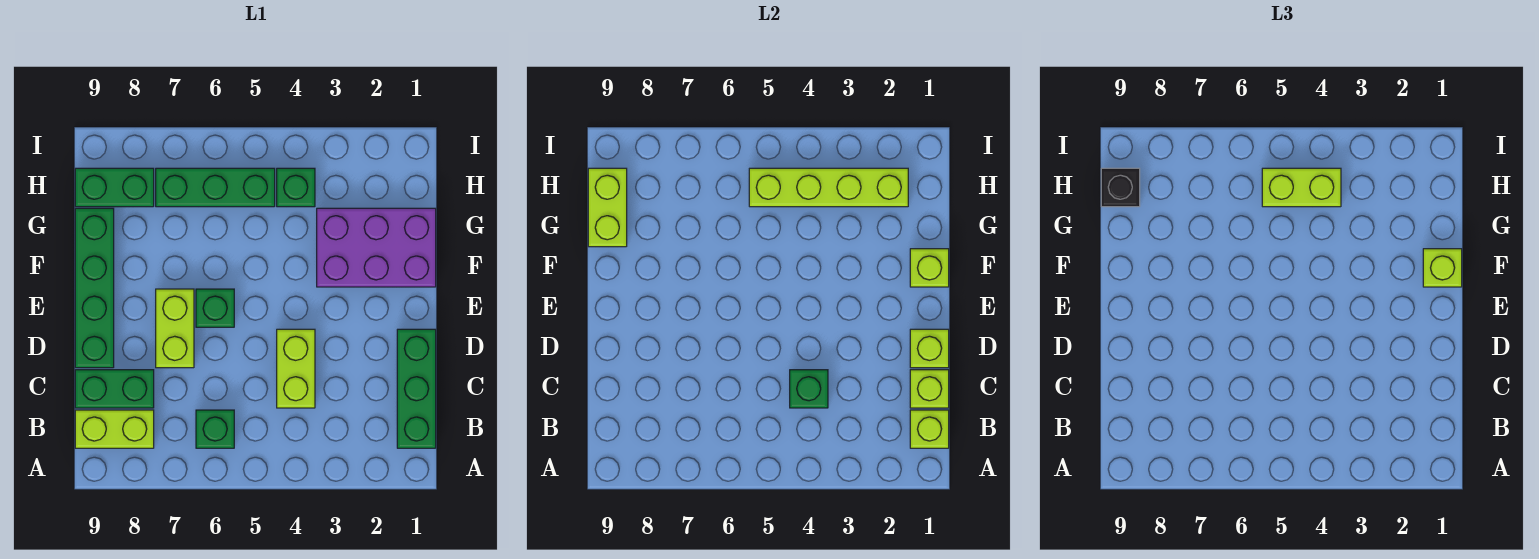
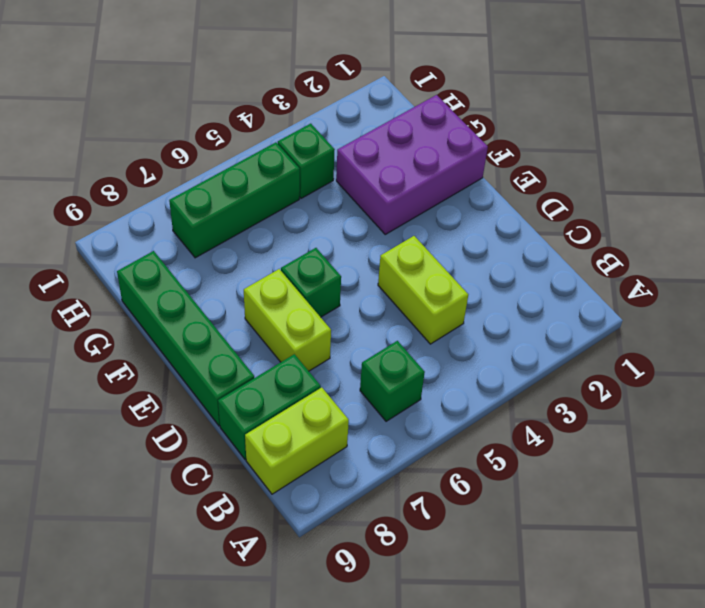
none -> green 1x3 brick [397,329,436,448]
none -> green 1x2 brick [75,168,154,207]
none -> lime 1x1 brick [910,410,949,448]

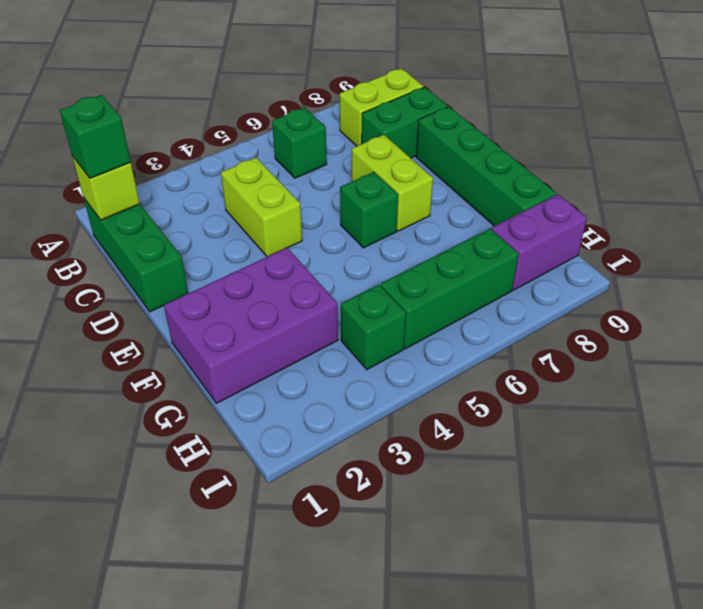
green 1x1 brick [60,95,131,178] -> green 1x1 brick moved to [790,370,828,408]
purple 1x2 brick [492,194,587,290] -> green 1x2 brick [75,168,154,207]
none -> lime 1x1 brick [910,370,949,408]
none -> lime 1x1 brick [910,329,949,368]
none -> lime 1x1 brick [910,249,949,287]

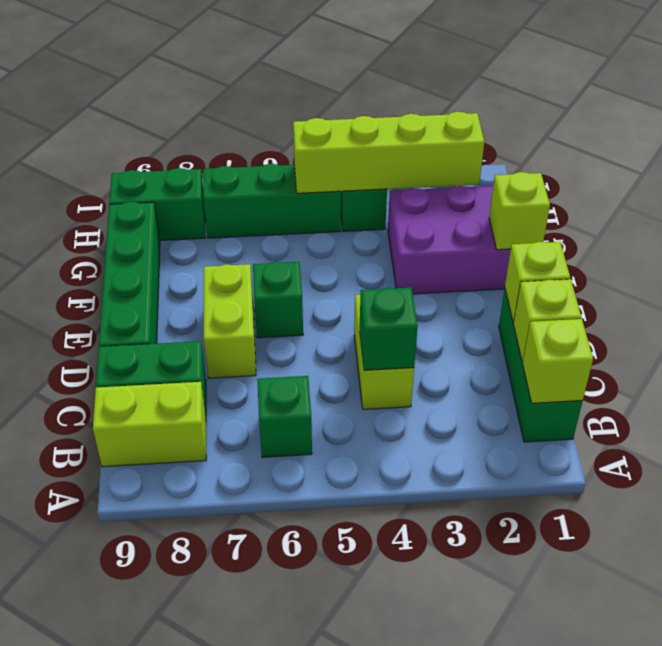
none -> lime 1x2 brick [588,168,627,247]
none -> lime 1x1 brick [1423,249,1462,287]
none -> lime 1x2 brick [1262,168,1341,207]

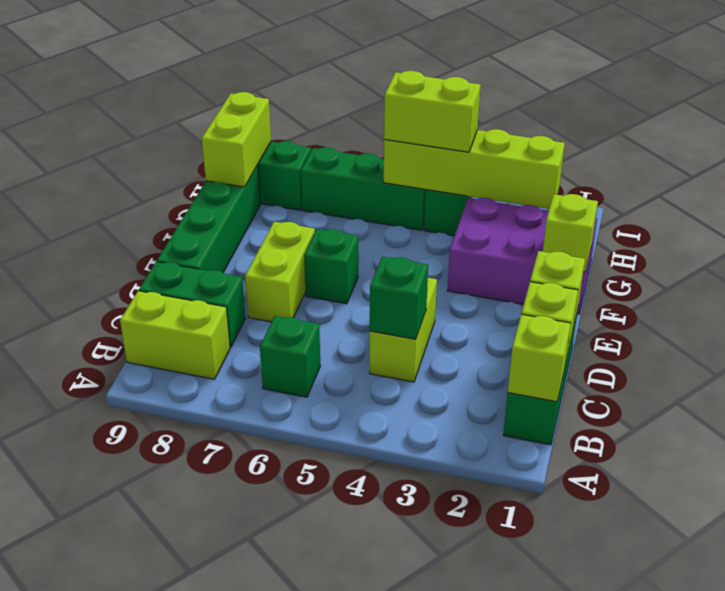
none -> lime 1x1 brick [1423,249,1462,287]
none -> black 1x1 brick [1101,168,1140,207]

